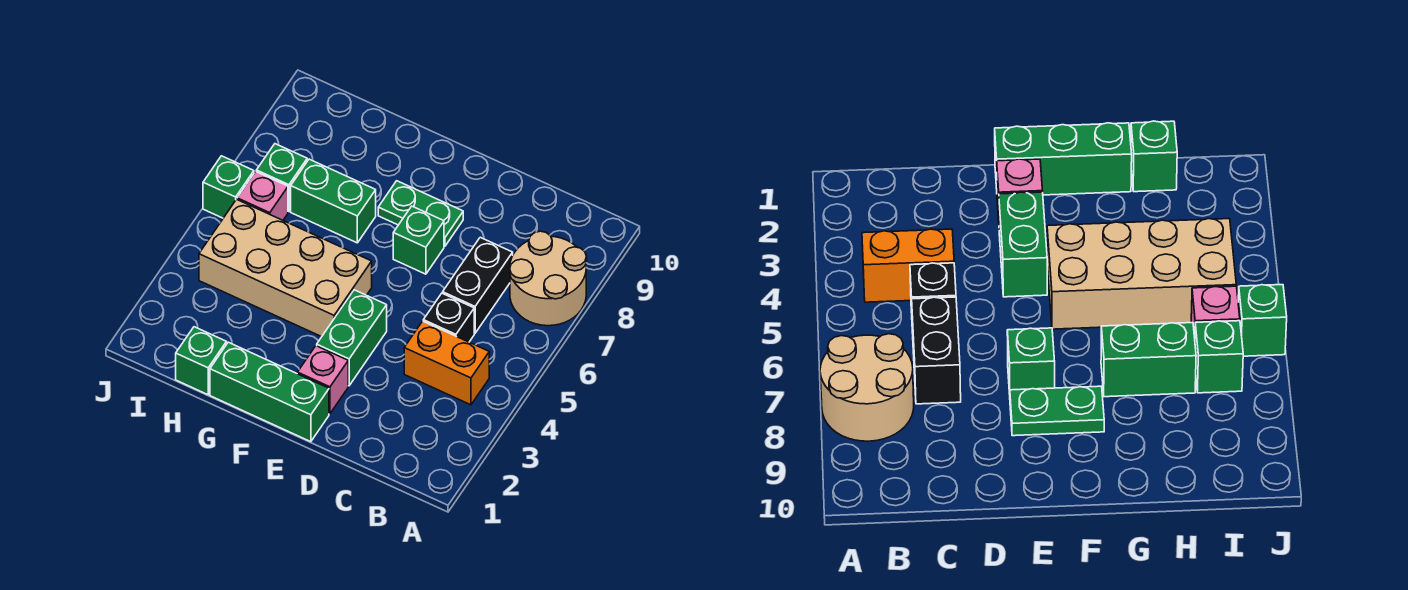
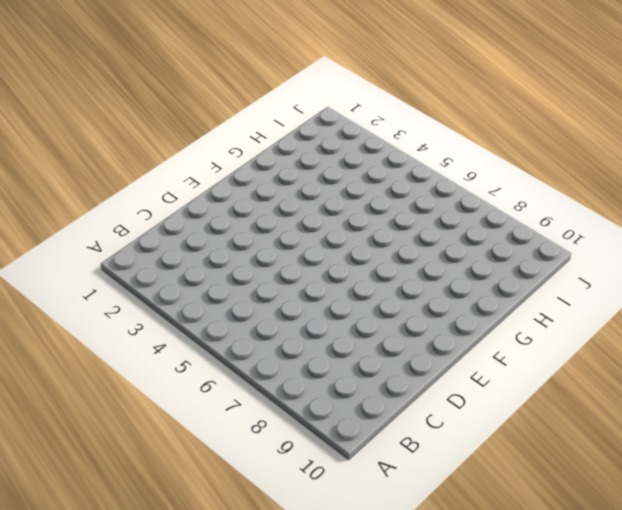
none -> tan 2x2 round brick [510,231,587,326]
none -> orange 1x2 brick [404,321,489,405]
none -> black 1x1 brick [423,293,474,342]

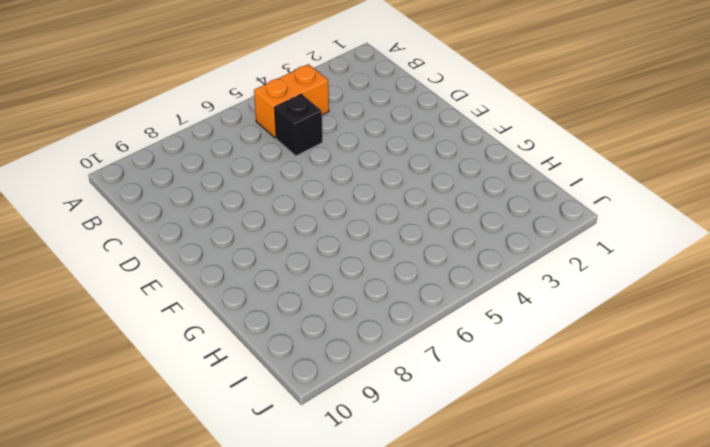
orange 1x2 brick [254,64,329,138] -> orange 1x2 brick turned to [404,321,489,405]
none -> tan 2x2 round brick [510,231,587,326]
none -> black 1x2 brick [443,237,513,333]
none -> green 1x3 brick [210,342,329,442]

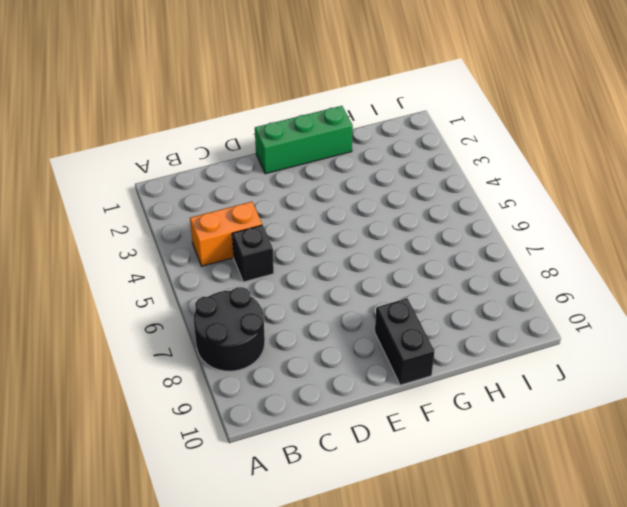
black 2x2 round brick [194,287,265,371] -> tan 2x2 round brick [510,231,587,326]
black 1x2 brick [375,298,435,385] -> black 1x2 brick moved to [443,237,513,333]
none -> pink 1x1 brick [297,346,348,414]
none -> green 1x2 brick [317,290,387,386]
none -> green 1x1 brick [393,206,444,274]

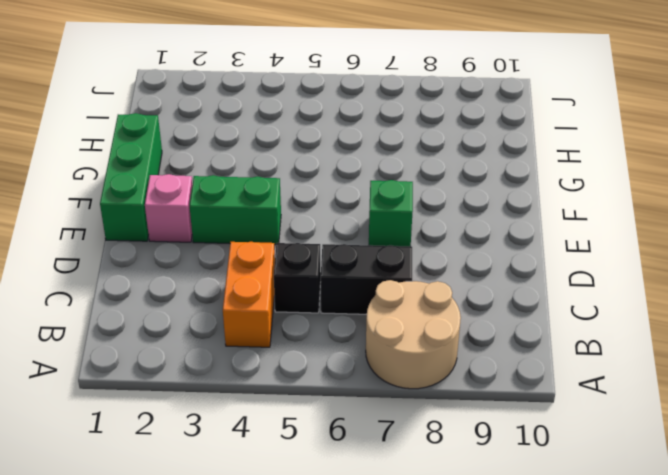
none -> green 1x2 plate [378,181,463,246]
none -> tan 2x4 brick [199,199,372,337]
none -> green 1x2 brick [291,159,376,243]

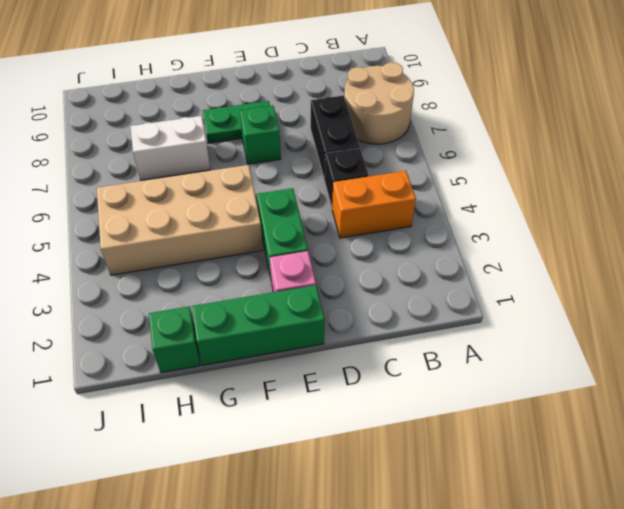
white 1x2 brick [130,116,211,180] -> green 1x2 brick [291,159,376,243]
none -> pink 1x1 brick [237,172,288,220]
none -> green 1x1 brick [256,144,307,212]
none -> green 1x1 brick [203,156,254,218]

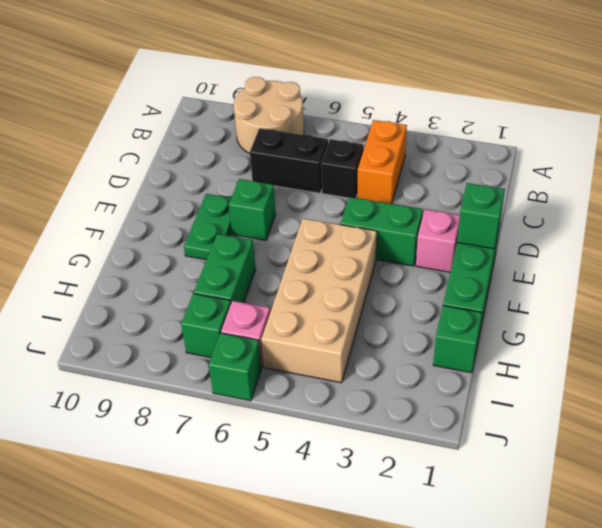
green 1x1 brick [457,183,505,249] -> none

